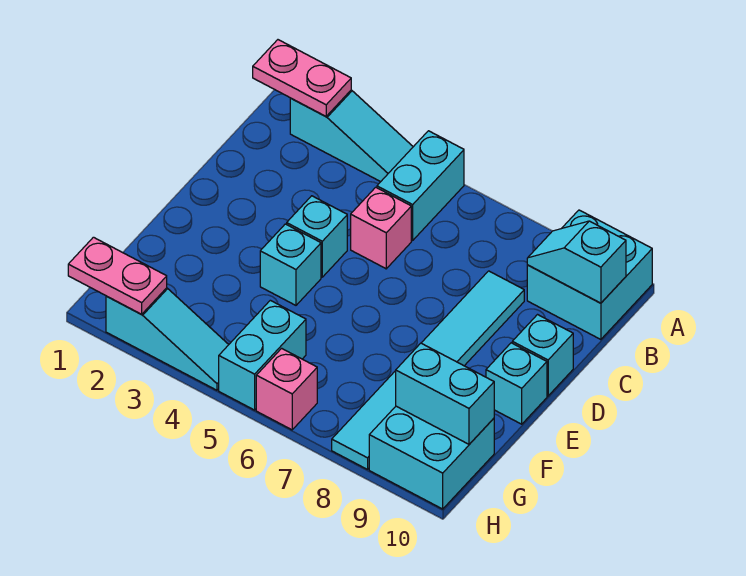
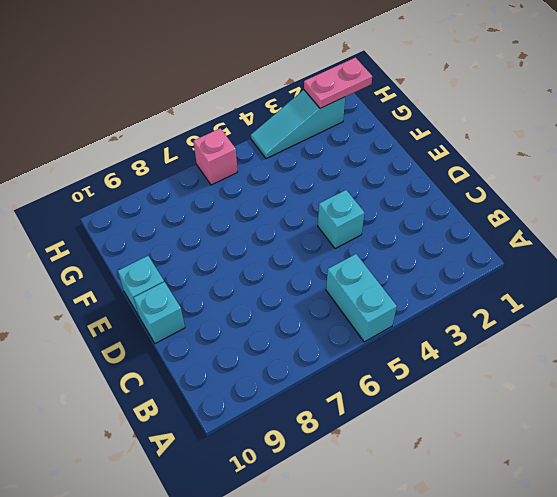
none -> cyan 1x3 slope [290,90,413,182]
none -> cyan 2x2 brick [527,210,652,339]
none -> pink 1x1 brick [351,187,411,269]

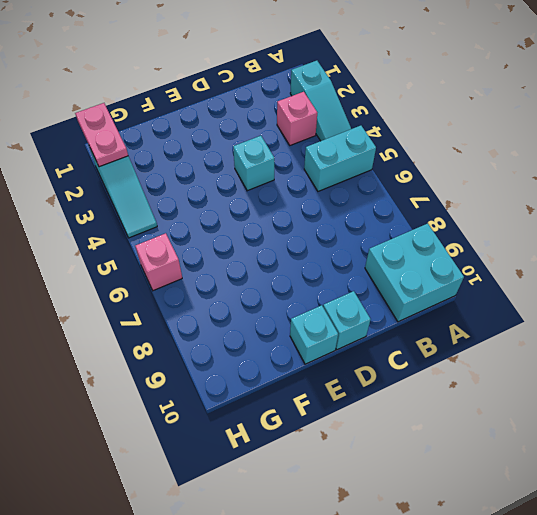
pink 1x1 brick [277,92,317,145] -> pink 1x1 brick moved to [351,187,411,269]
none -> cyan 1x6 tile [332,271,524,469]
none -> cyan 1x1 brick [260,224,321,305]
none -> cyan 1x2 brick [219,300,306,410]

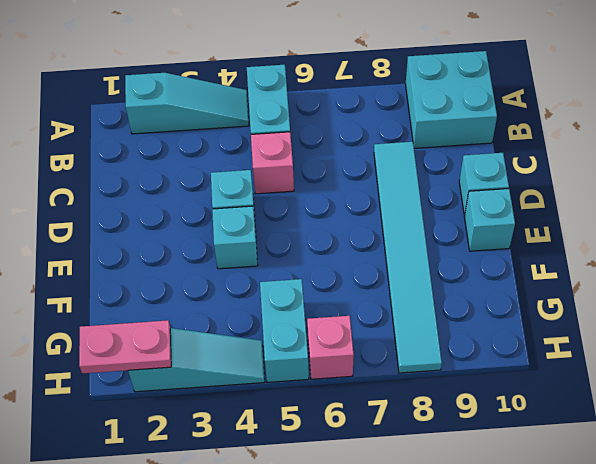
none -> cyan 2x2 brick [369,406,494,509]
none -> pink 1x2 plate [253,40,351,116]
none -> cyan 1x2 slope [527,221,626,303]

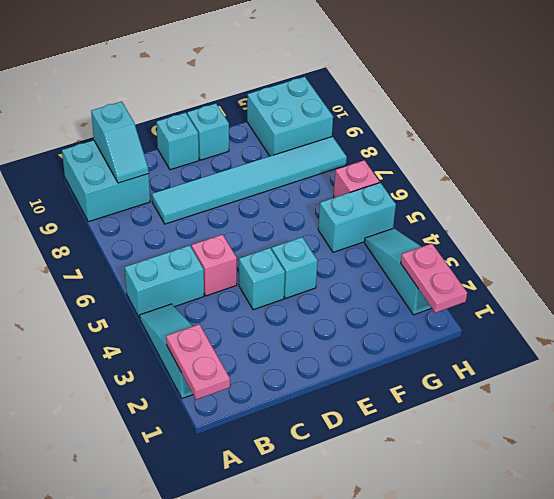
none -> cyan 1x2 brick [396,343,494,444]

